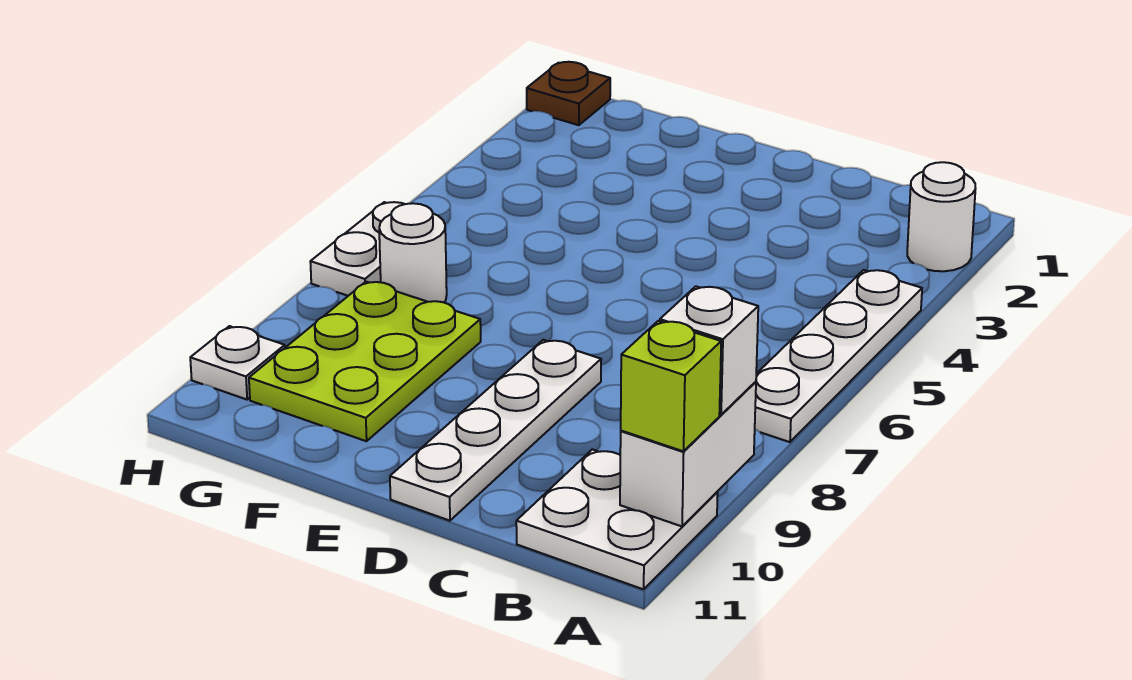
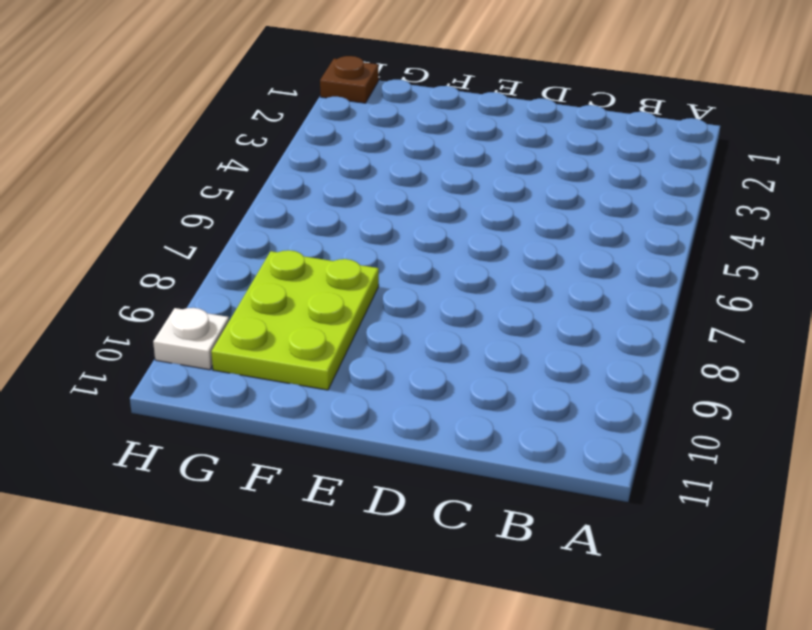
none -> white 1x1 round brick [907,162,976,271]
none -> white 1x4 plate [755,270,922,442]
none -> white 2x2 plate [516,449,718,589]

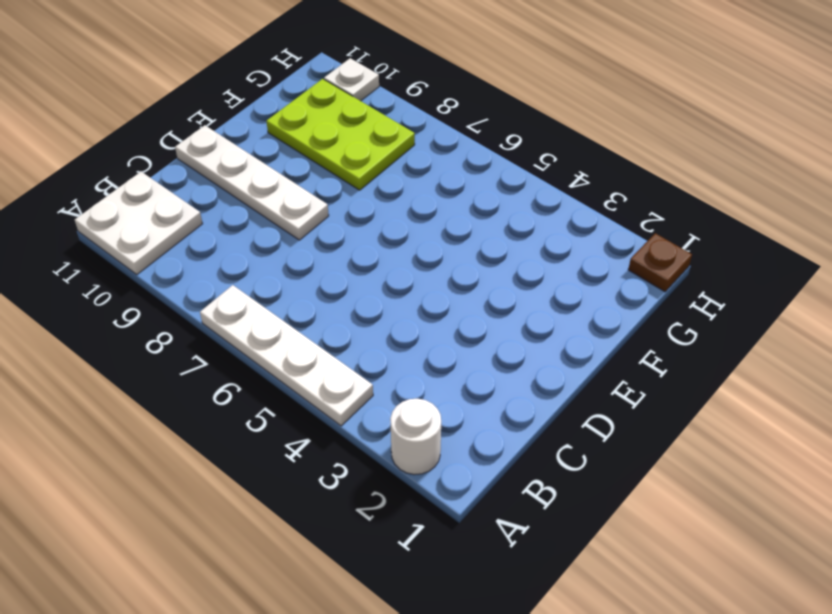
none -> white 1x1 round brick [379,203,447,302]
none -> white 1x2 plate [310,202,404,296]
none -> white 1x2 brick [620,382,756,526]

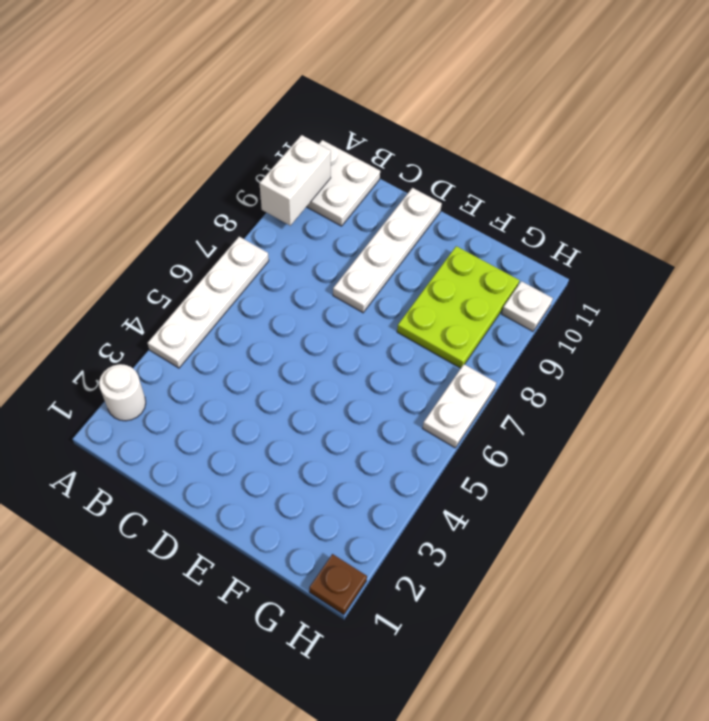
none -> white 1x1 round brick [379,203,447,302]
none -> white 1x1 brick [660,286,758,415]
none -> lime 1x1 brick [621,321,721,451]

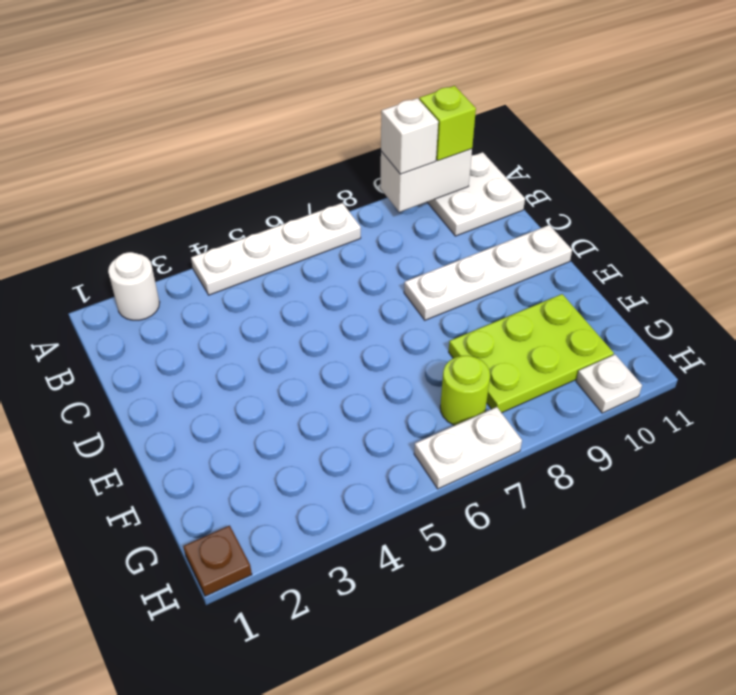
lime 1x1 round brick [440,356,490,425] -> white 1x1 round brick [379,203,447,302]

